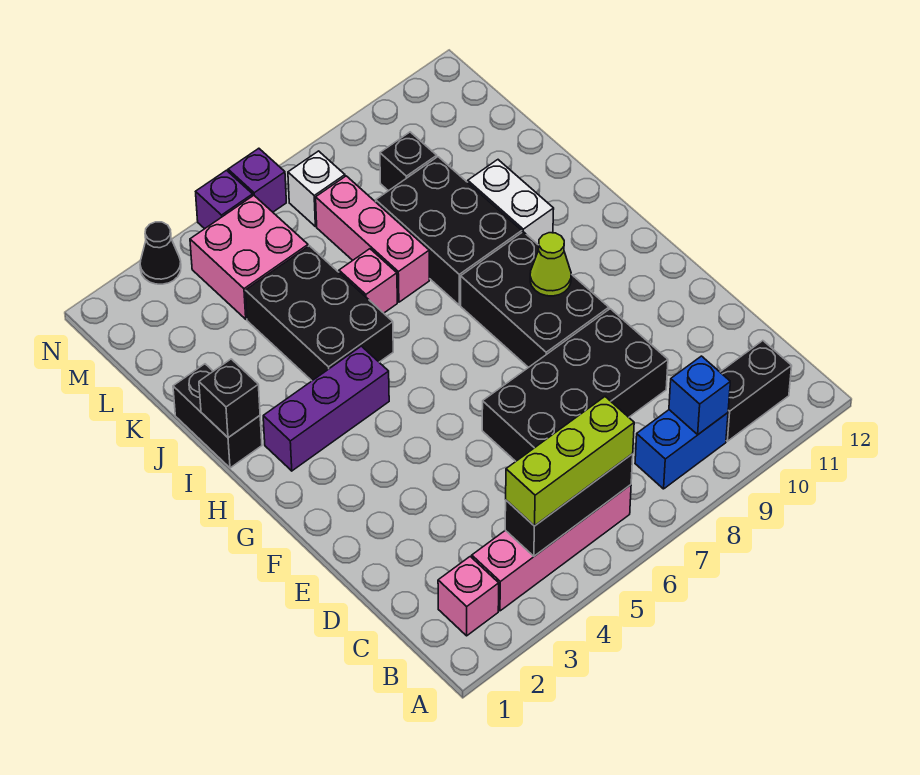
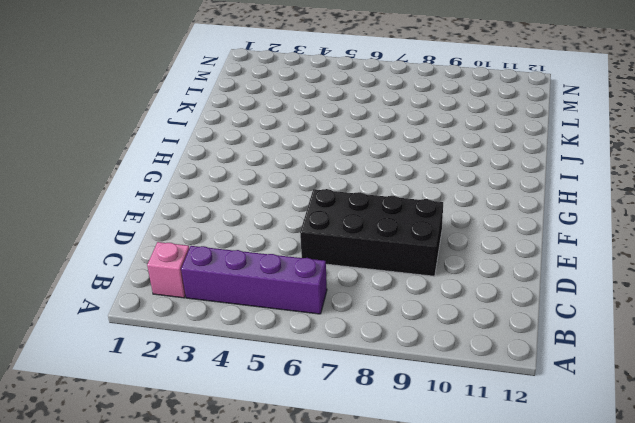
purple 1x4 brick [181,246,327,314] -> pink 1x4 brick [472,485,631,611]
none -> blue 1x2 brick [635,410,728,489]
none -> black 1x2 brick [720,341,792,441]
none -> black 2x3 brick [461,232,609,368]

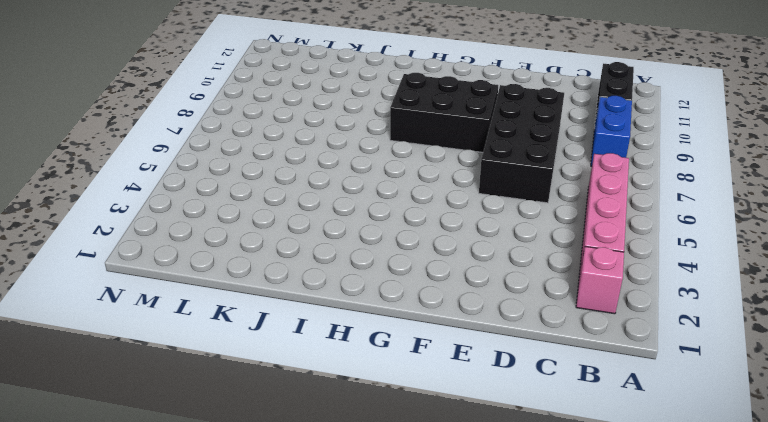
none -> purple 1x3 brick [263,346,389,471]
none -> black 1x2 brick [173,364,262,468]
none -> black 2x3 brick [245,246,393,381]

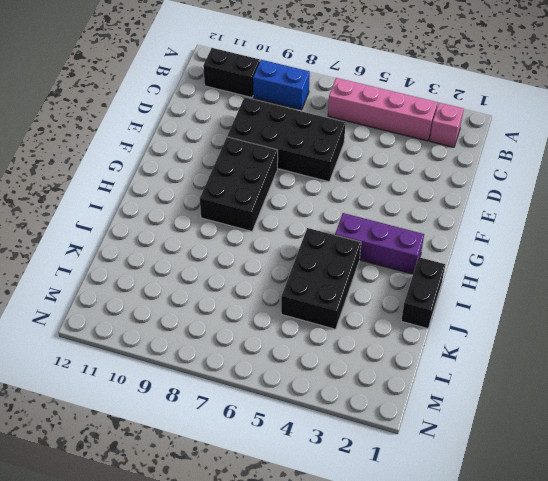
none -> black 2x3 brick [376,157,522,305]
none -> white 1x2 brick [468,160,554,245]
none -> pink 1x1 brick [339,249,397,313]

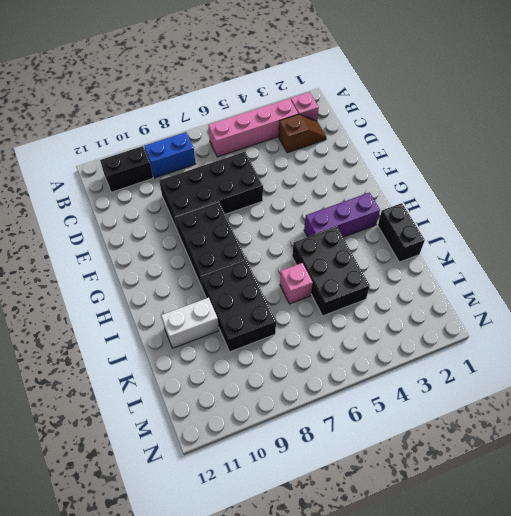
brown 1x2 slope [279,114,326,153] -> none
white 1x2 brick [161,298,219,348] -> white 1x2 brick turned to [468,160,554,245]
none -> pink 1x3 brick [316,176,429,302]
none -> pink 2x2 brick [190,195,308,319]
none -> black 1x1 brick [380,132,437,191]

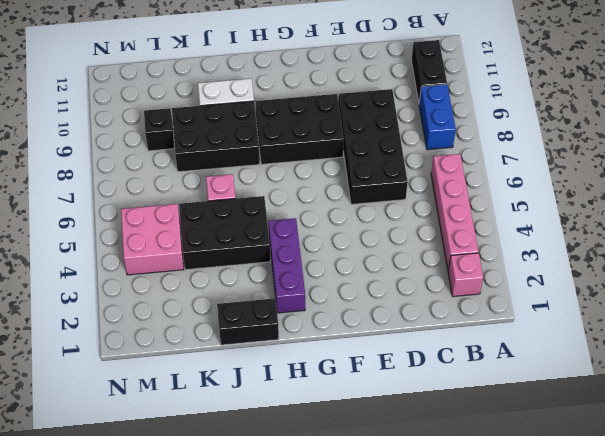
none -> pink 1x3 brick [316,176,429,302]
none -> white 1x1 brick [288,151,345,227]
none -> black 1x1 cone [140,222,181,284]

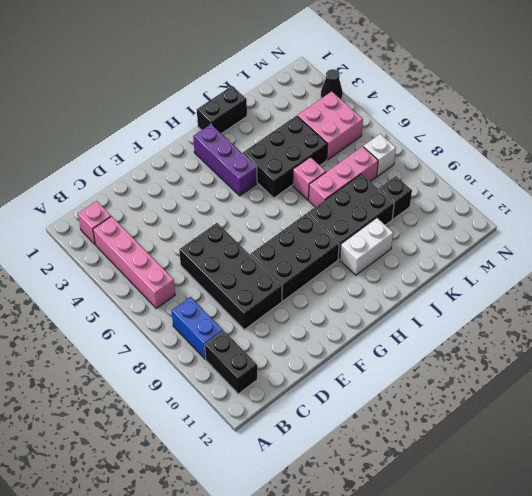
none -> purple 1x1 brick [196,170,253,229]
none -> purple 1x1 brick [228,148,286,212]
none -> black 1x3 brick [505,454,633,556]

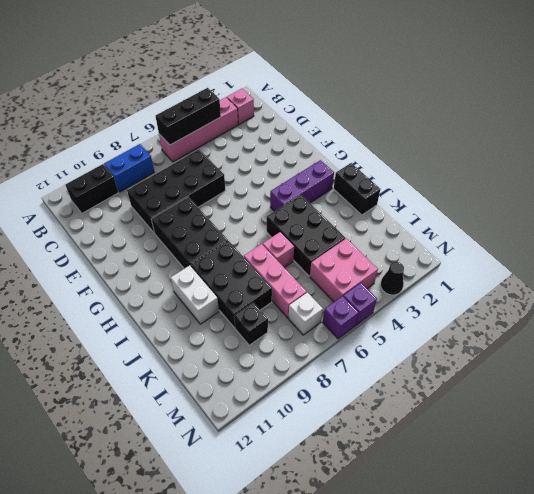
none -> blue 1x1 brick [669,356,730,434]
none -> lime 1x1 cone [530,233,571,296]
none -> black 1x1 brick [199,359,260,438]

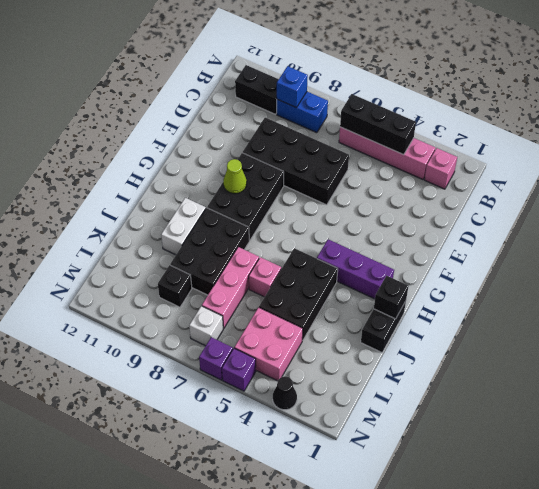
none -> lime 1x3 brick [506,397,634,526]

